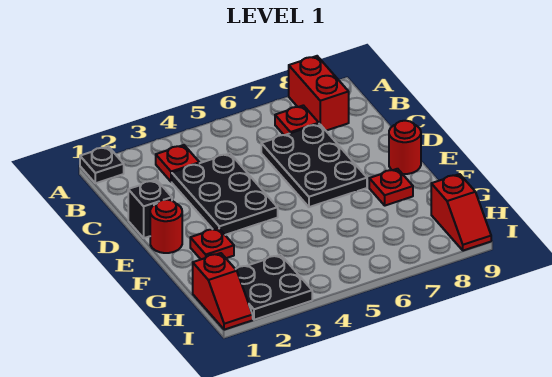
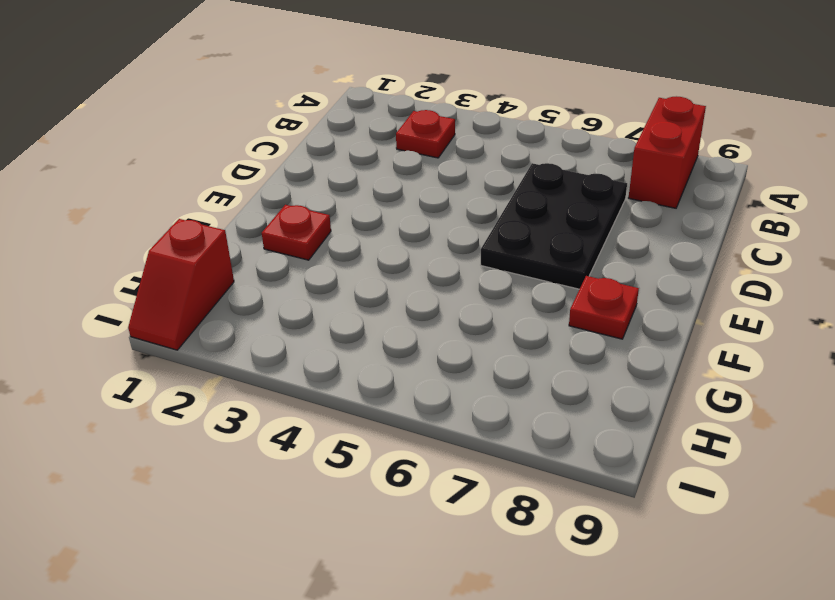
none -> black 1x1 plate [80,146,124,183]
none -> red 1x1 plate [275,105,319,135]
none -> black 2x3 plate [172,153,278,235]

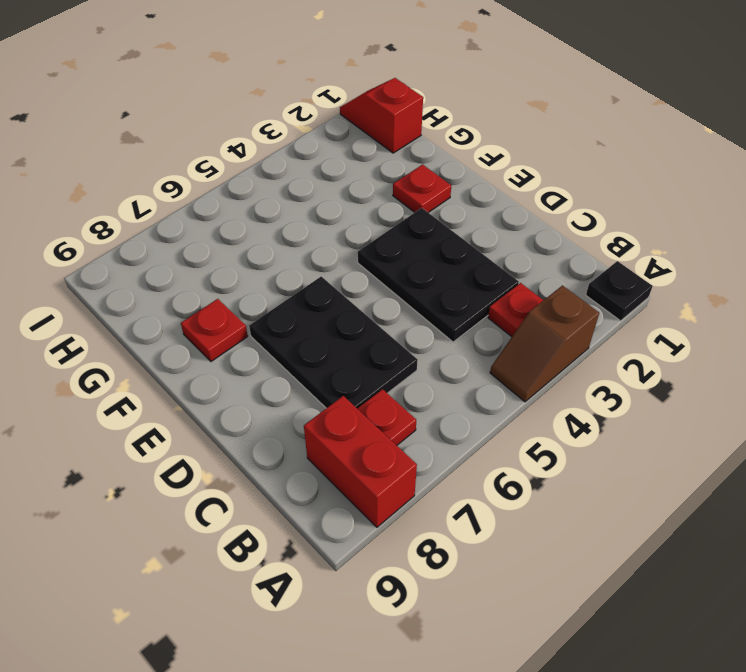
brown 1x2 slope [490,286,599,402] -> none
none -> black 1x1 brick [128,180,172,238]
none -> red 1x1 round brick [150,200,182,253]
none -> red 1x1 round brick [389,121,421,174]

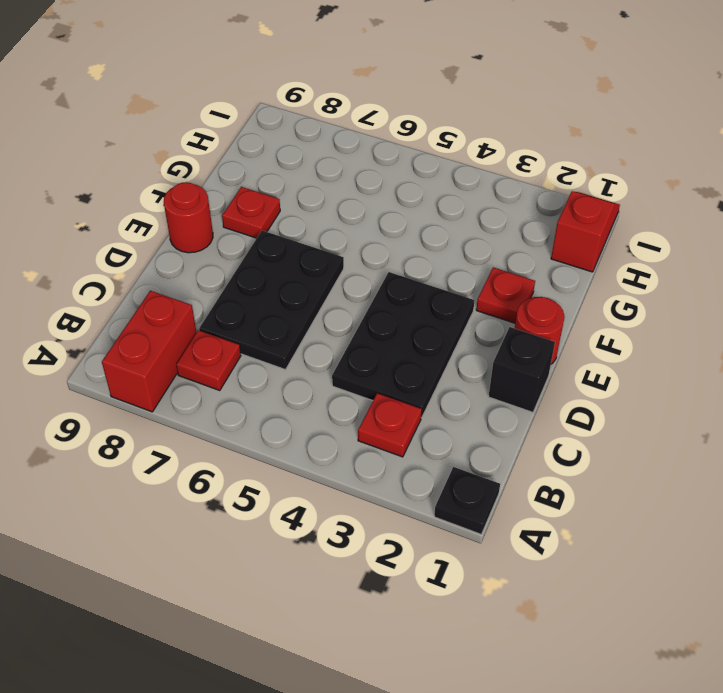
none -> black 2x2 plate [236,255,312,320]
none -> red 1x2 slope [431,174,491,251]

